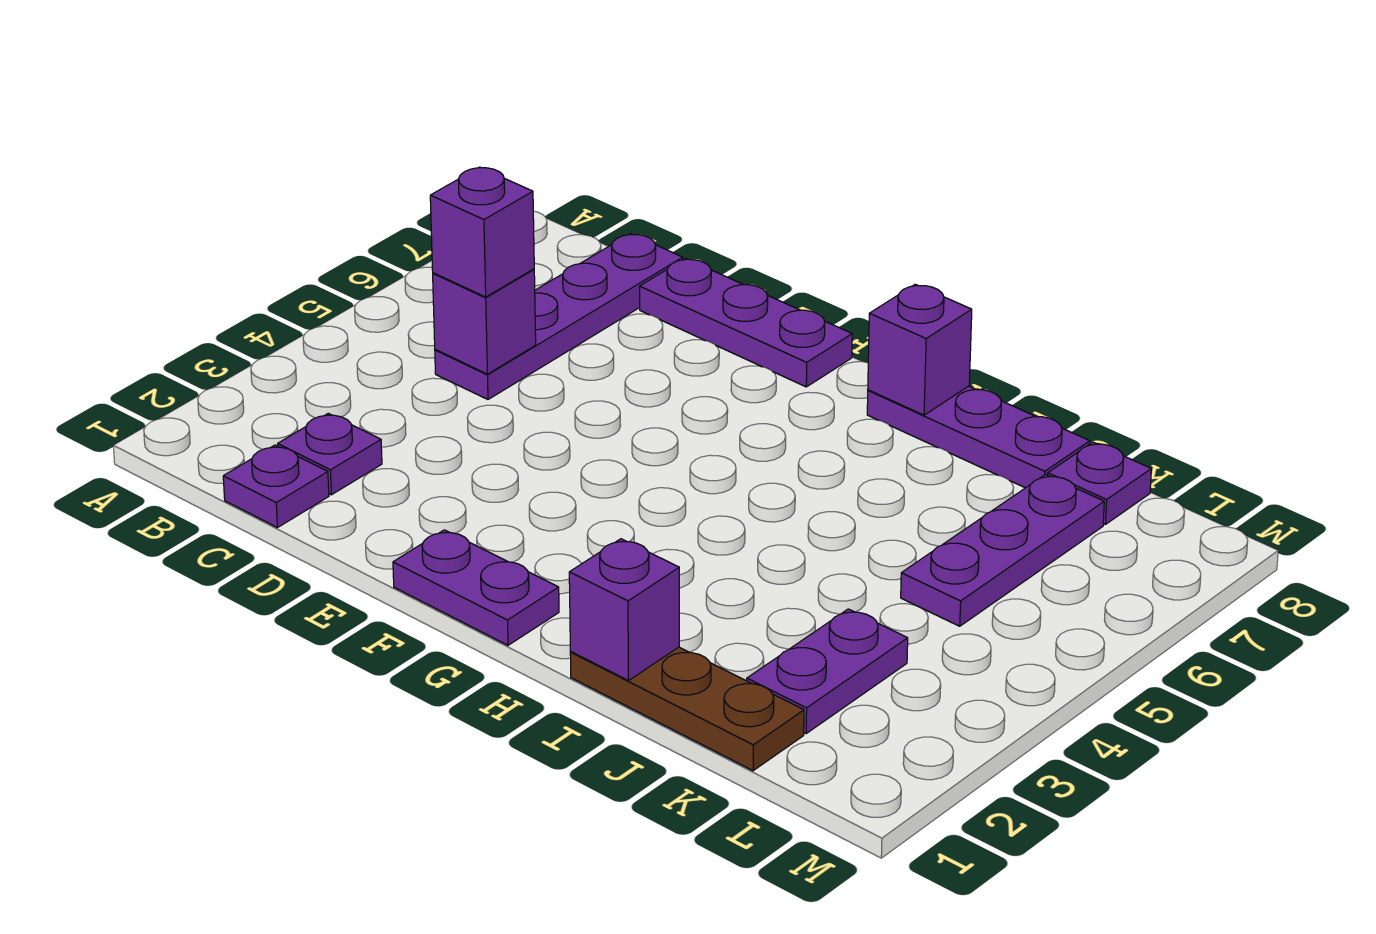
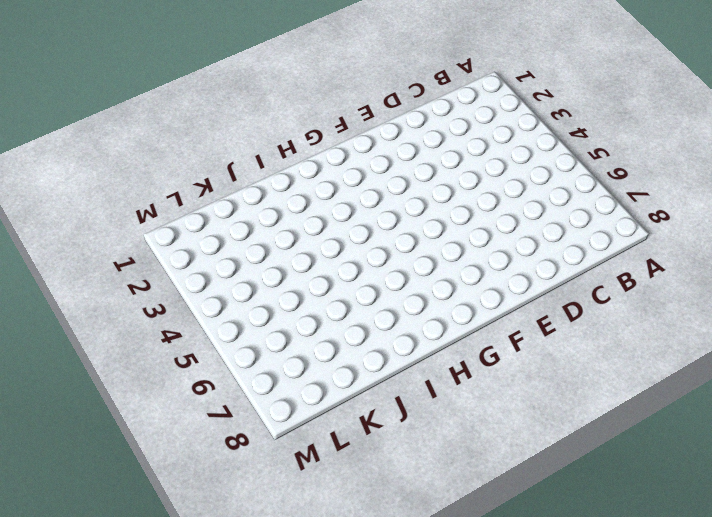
none -> purple 1x1 plate [223,445,329,528]
none -> purple 1x1 plate [278,413,382,495]
none -> purple 1x4 plate [435,234,683,399]

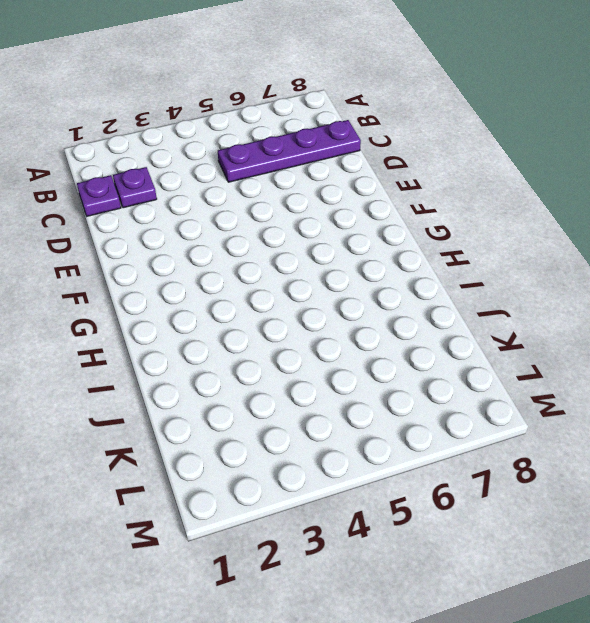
none -> purple 1x3 plate [640,259,852,387]
none -> purple 1x2 plate [393,530,559,645]
none -> purple 1x3 plate [867,386,1090,488]

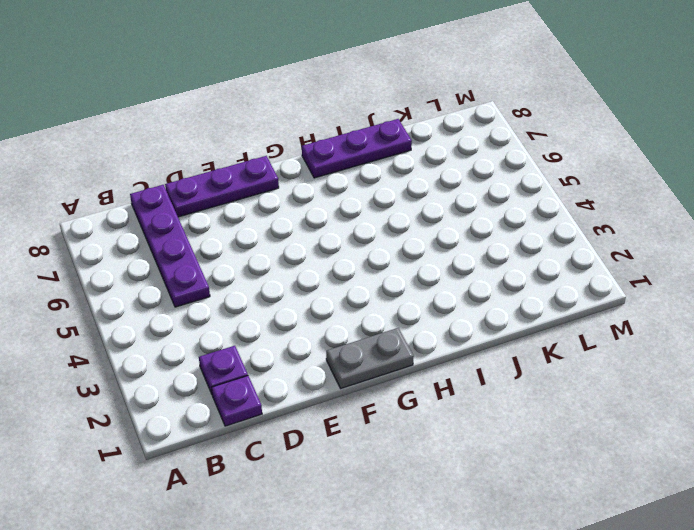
grey 1x2 plate [326,328,414,388] -> purple 1x2 plate [393,530,559,645]
none -> brown 1x3 plate [570,647,804,771]
none -> purple 1x2 plate [747,609,908,733]
none -> purple 1x3 plate [901,474,1104,626]

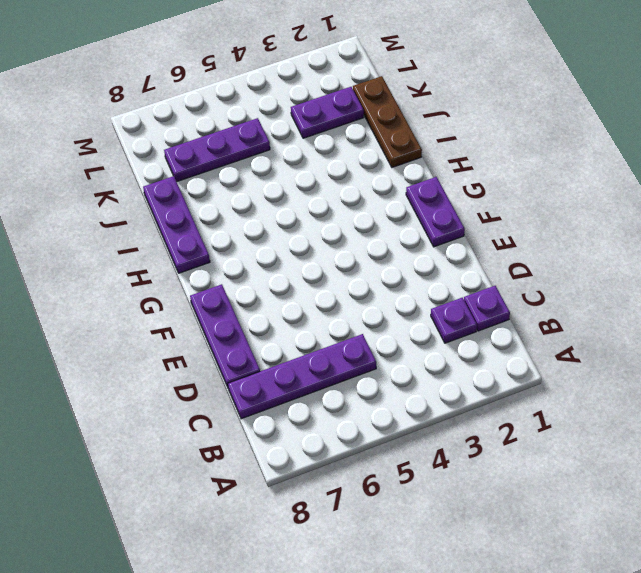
none -> purple 1x1 plate [1048,442,1151,524]
none -> purple 1x1 brick [433,269,536,374]
none -> purple 1x1 brick [868,284,972,415]

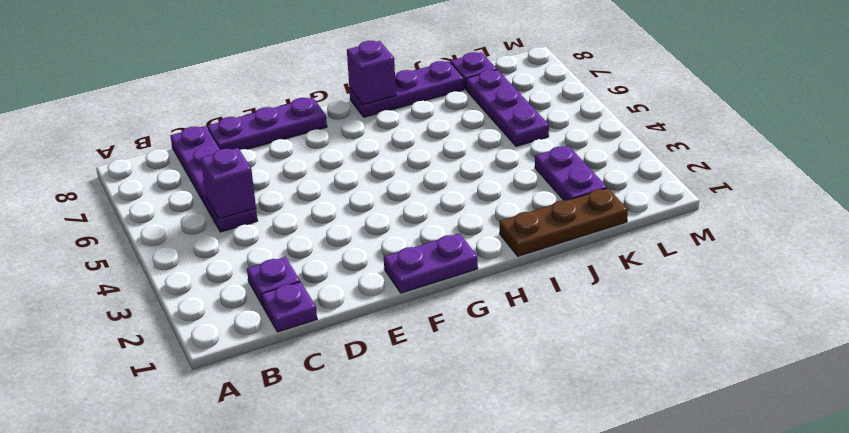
none -> purple 1x1 brick [569,539,679,681]
none -> purple 1x1 brick [430,167,534,297]

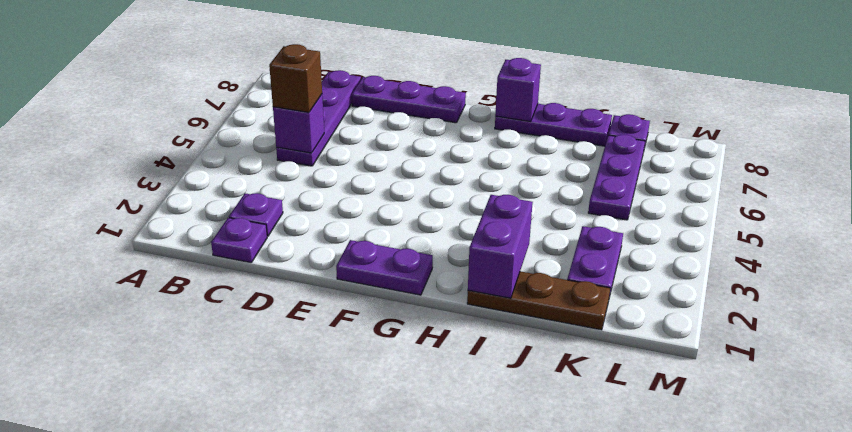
brown 1x1 brick [269,44,322,112] -> purple 1x1 brick [430,167,534,297]
purple 1x2 brick [468,195,533,298] -> purple 1x1 brick [569,539,679,681]

